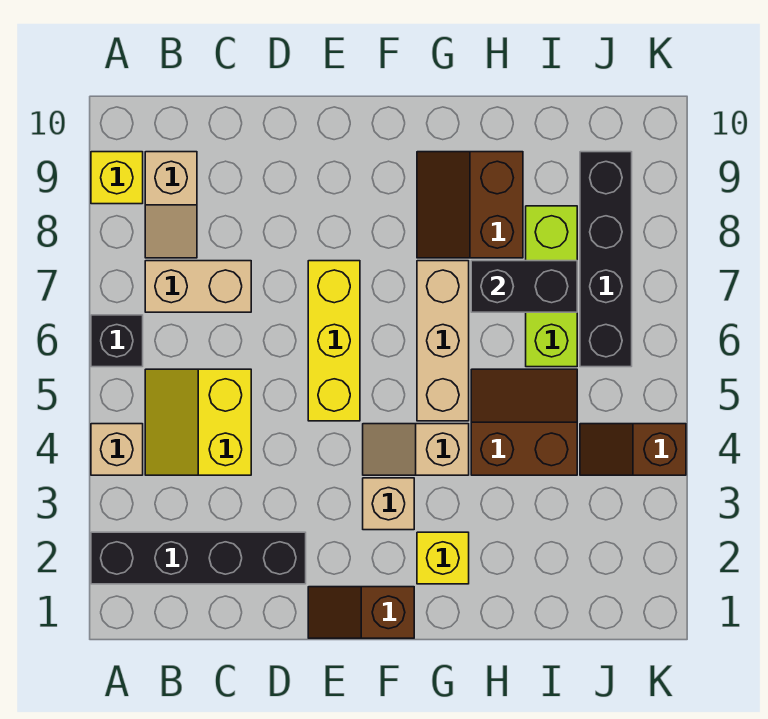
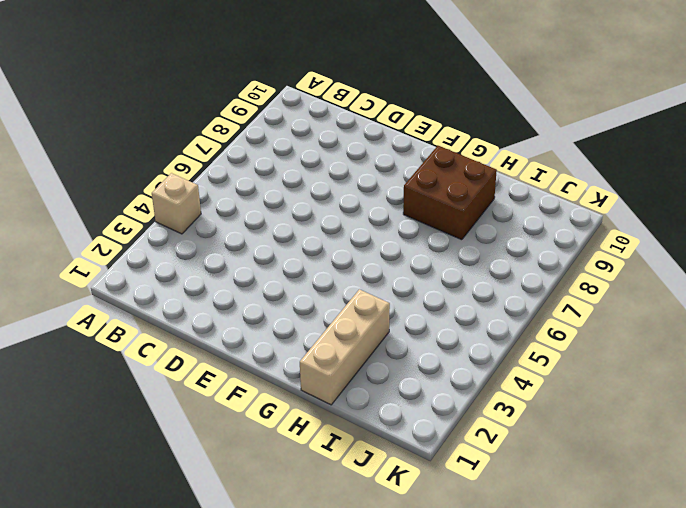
brown 2x2 brick [403,146,497,240] -> brown 2x2 slope [417,152,523,258]
tan 1x3 brick [300,289,390,405] -> tan 1x3 brick moved to [417,261,469,421]
none -> black 1x4 brick [91,532,306,584]
none -> black 1x1 brick [91,315,143,367]
none -> yellow 1x1 brick [91,152,143,204]

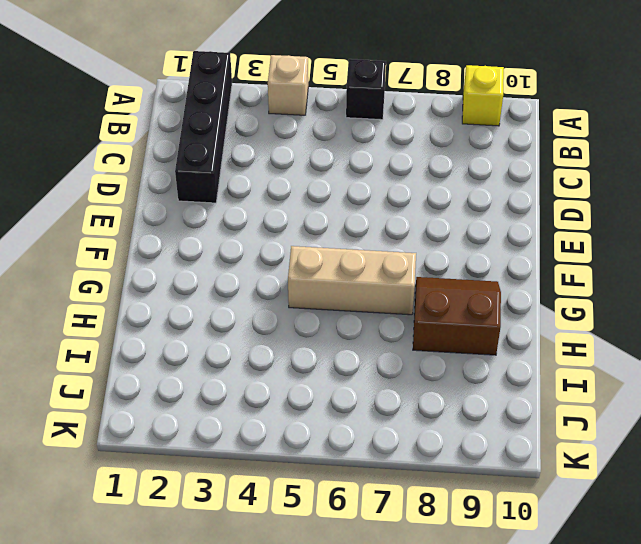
none -> yellow 2x2 slope [145,369,251,475]
none -> tan 1x2 brick [145,261,251,312]
none -> tan 1x2 slope [145,152,197,258]

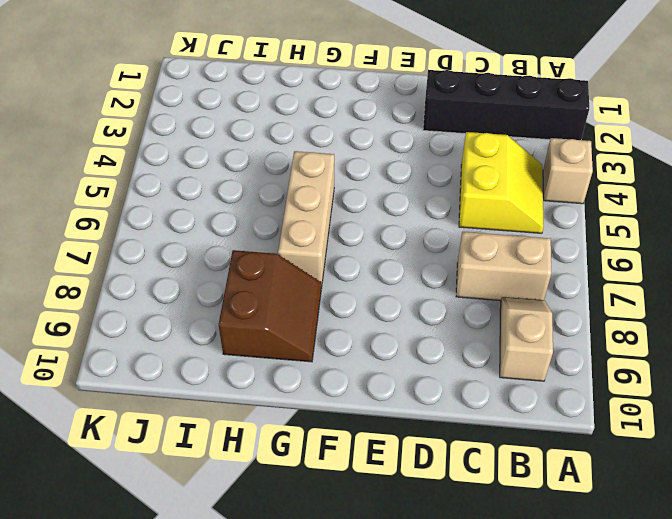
none -> black 1x1 brick [91,315,143,367]
none -> yellow 1x1 brick [91,152,143,204]
none -> brown 1x2 slope [308,587,414,638]

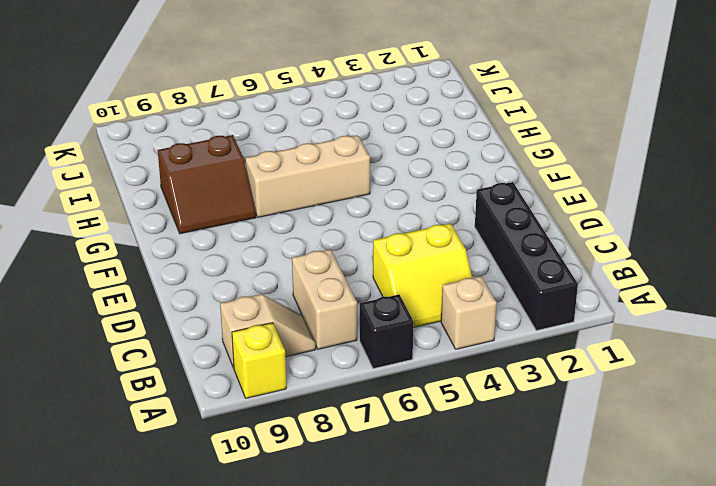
none -> brown 1x2 slope [308,587,414,638]
none -> yellow 1x3 brick [308,261,360,421]
none -> tan 1x1 brick [363,478,414,530]

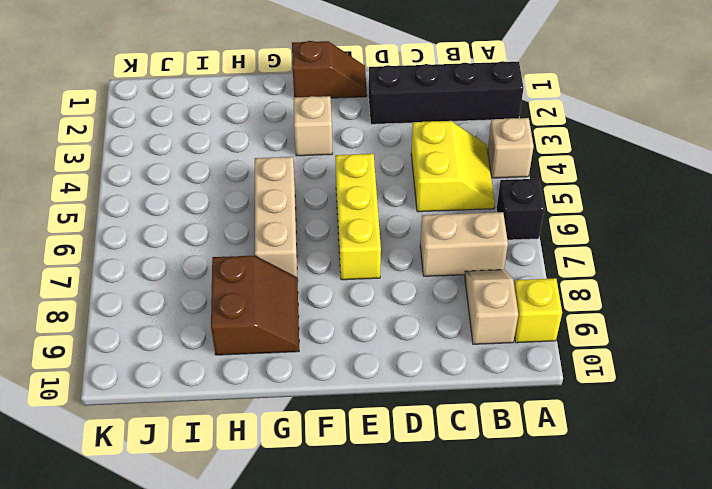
none -> tan 1x2 slope [363,424,469,475]
none -> yellow 1x1 brick [417,532,469,584]
none -> brown 2x2 slope [471,369,577,475]

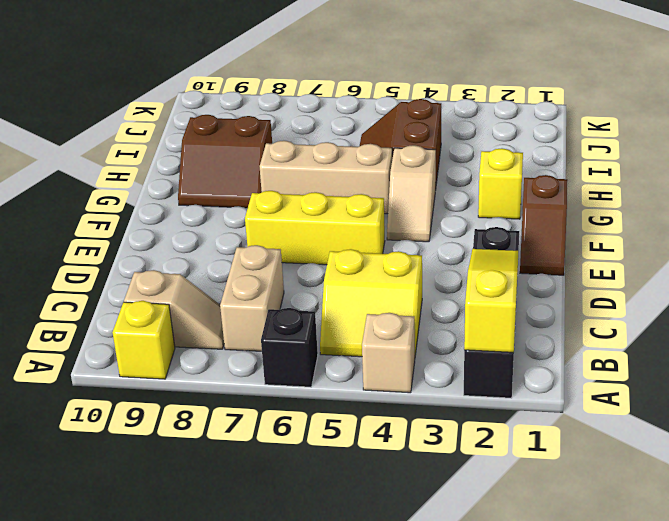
yellow 1x3 slope [464,249,518,352] -> none
none -> tan 1x1 brick [363,478,414,530]
none -> lime 1x3 brick [526,206,577,367]
none -> brown 1x2 slope [580,424,686,475]

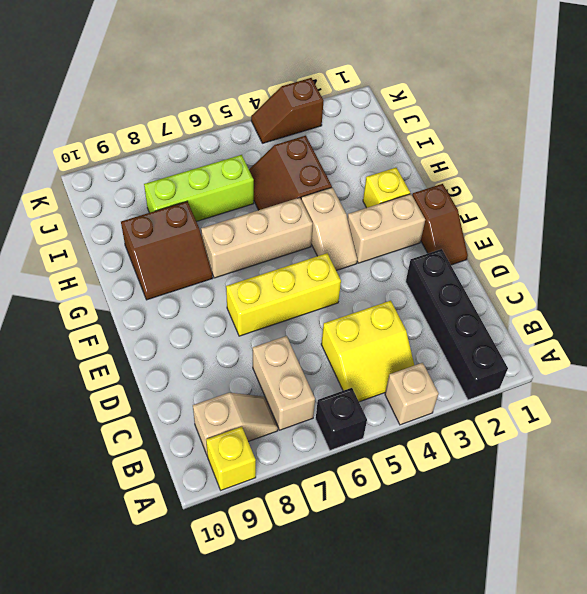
tan 1x2 brick [347,194,425,263] -> tan 1x1 brick [363,478,414,530]
brown 1x2 slope [251,78,324,143] -> brown 1x2 slope turned to [580,424,686,475]
none -> black 1x4 brick [580,152,632,367]
none -> black 1x2 brick [471,261,577,312]

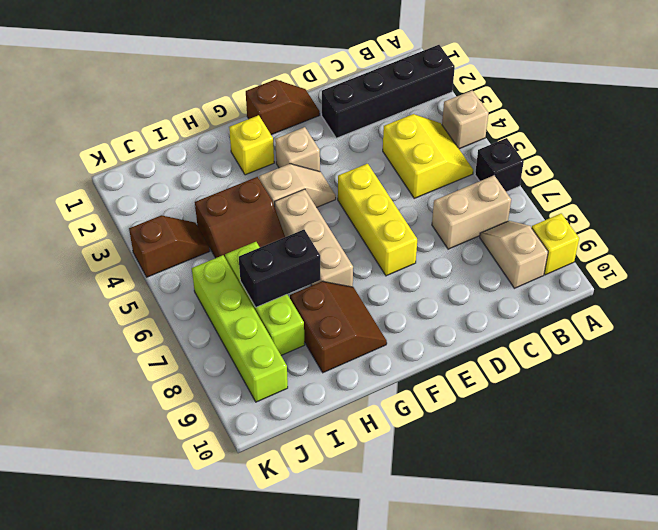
lime 1x4 brick [192,255,288,402] -> black 1x4 brick [580,152,632,367]

